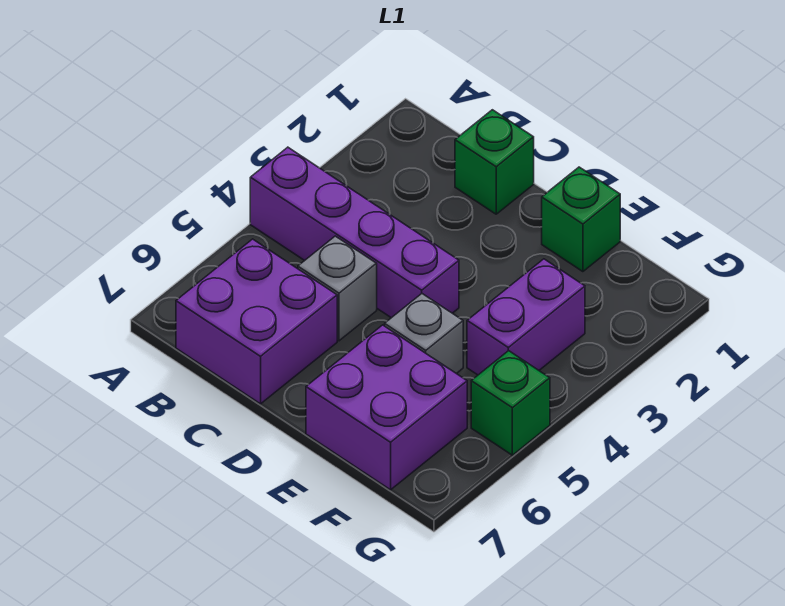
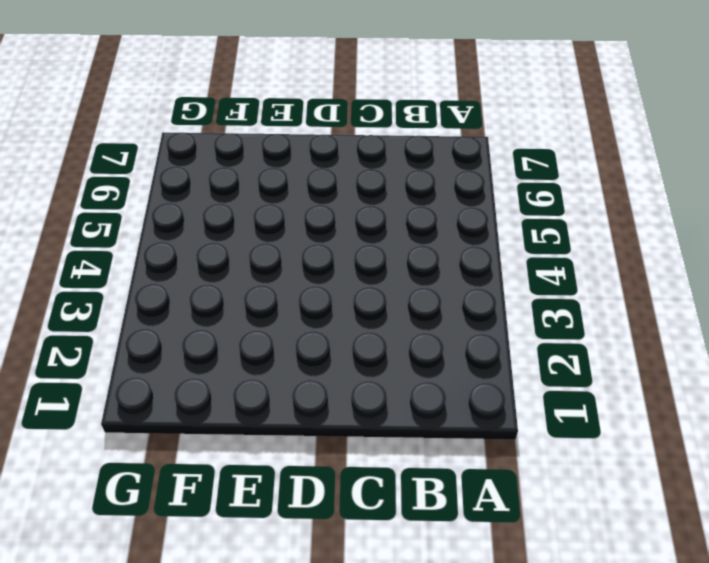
none -> purple 1x4 brick [250,147,459,318]
none -> purple 2x2 brick [176,239,337,404]

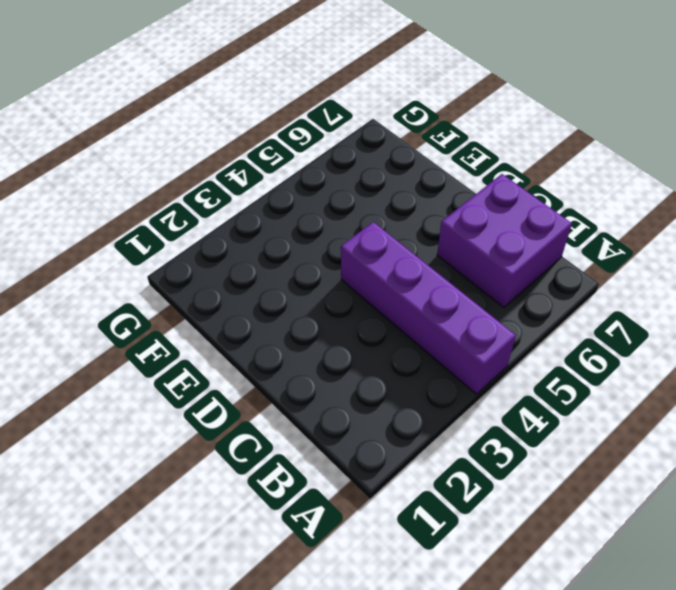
none -> green 1x1 brick [455,110,534,214]
none -> grey 1x1 brick [298,236,377,341]

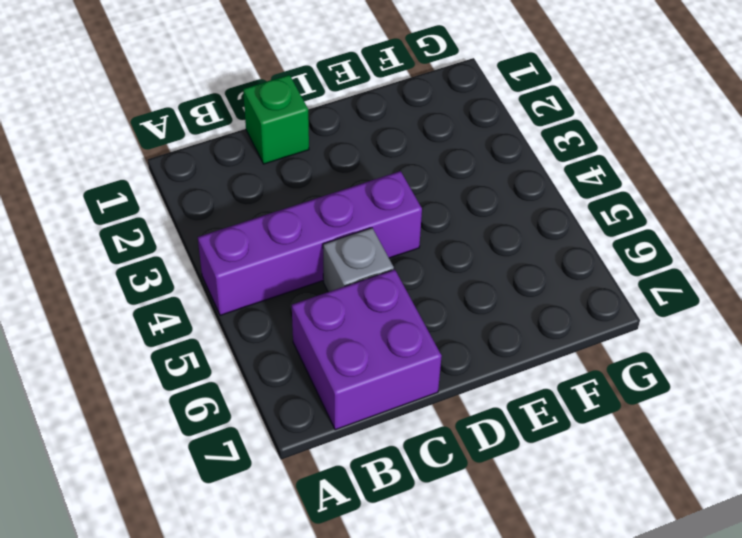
none -> green 1x1 brick [542,167,620,272]
none -> grey 1x1 brick [385,294,463,374]

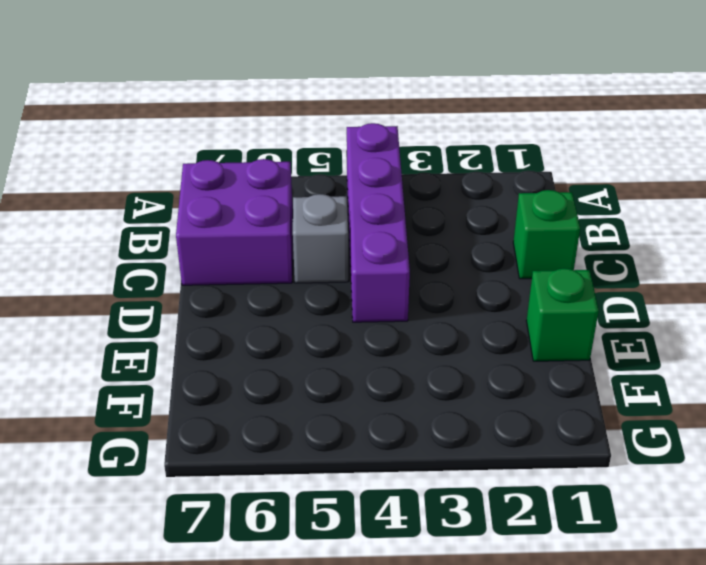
none -> grey 1x1 brick [385,294,463,374]
none -> purple 2x2 brick [306,325,467,490]

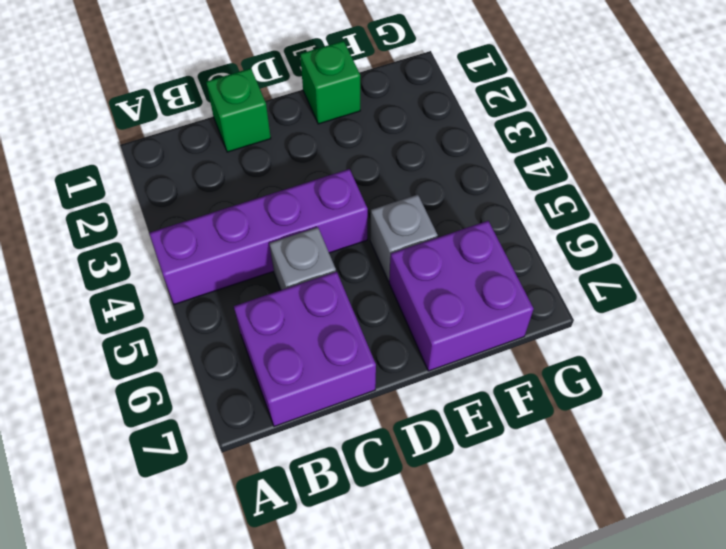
none -> purple 1x2 brick [467,259,585,375]
none -> green 1x1 brick [471,351,550,455]

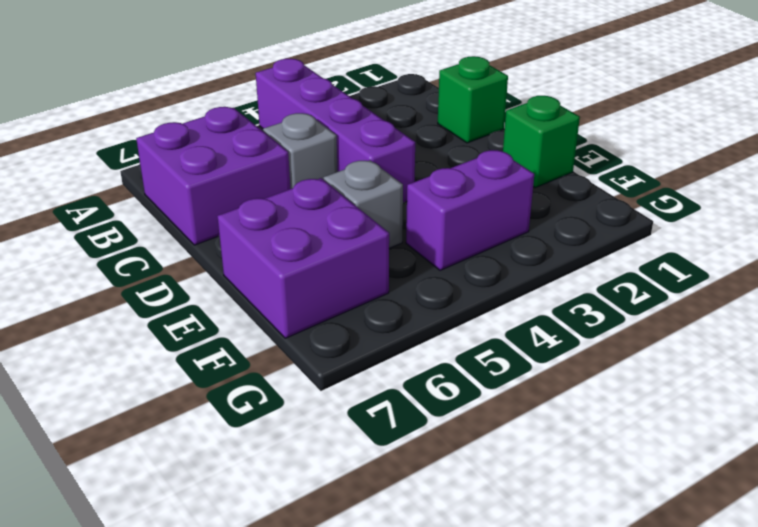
none -> green 1x1 brick [471,351,550,455]

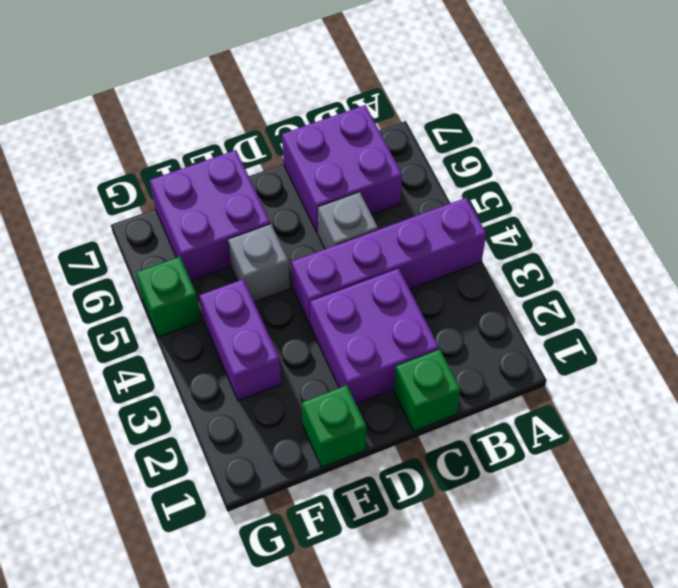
purple 2x2 brick [310,268,439,404] -> none

